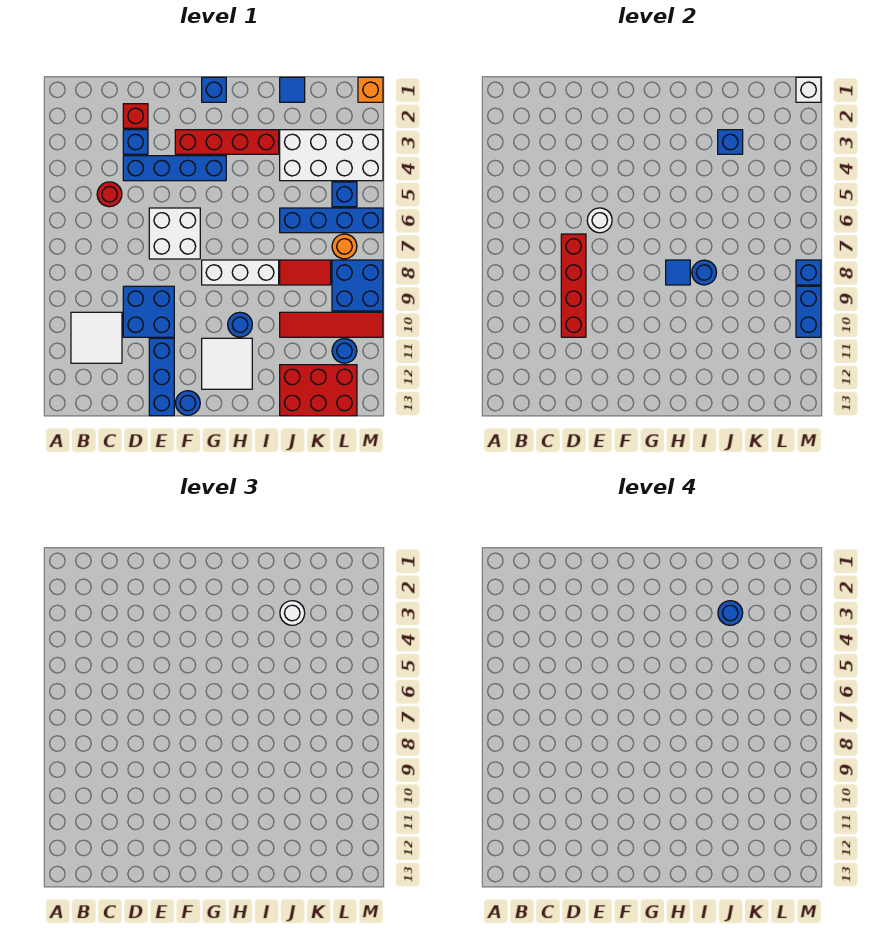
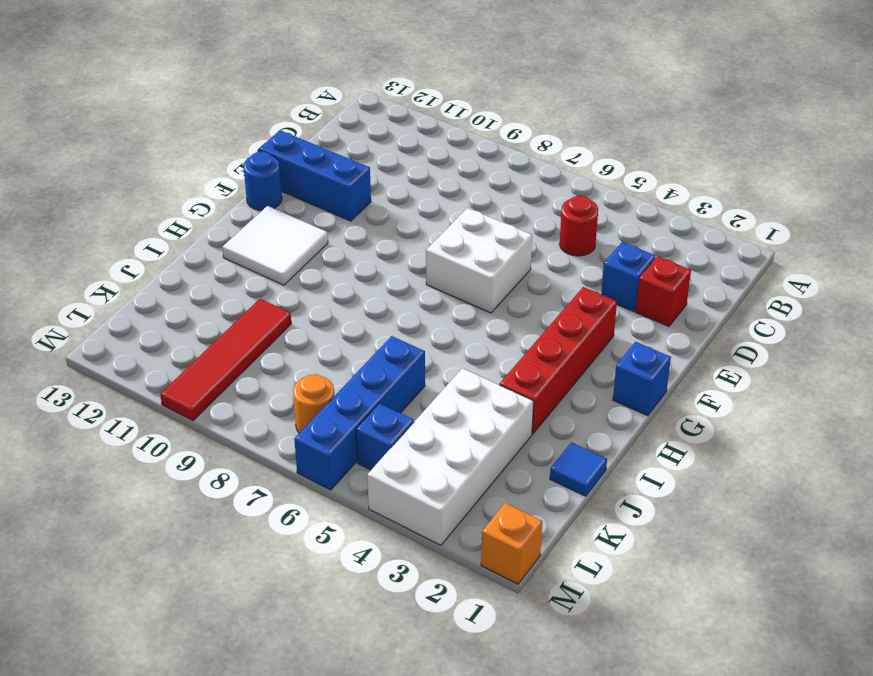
none -> white 2x2 tile [71,312,122,363]
none -> blue 1x4 brick [123,156,226,181]
none -> blue 2x2 brick [123,286,174,337]
none -> white 1x3 brick [202,260,279,285]

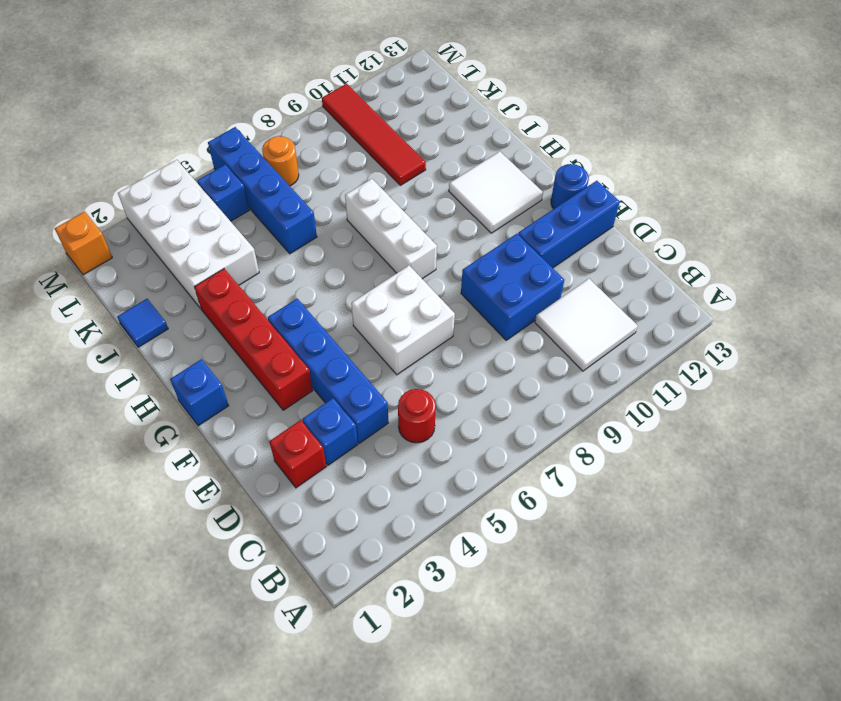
none -> blue 1x1 round brick [228,312,252,337]
none -> red 1x2 tile [280,260,331,285]
none -> red 2x3 brick [280,365,357,416]
none -> blue 2x2 brick [332,260,383,311]

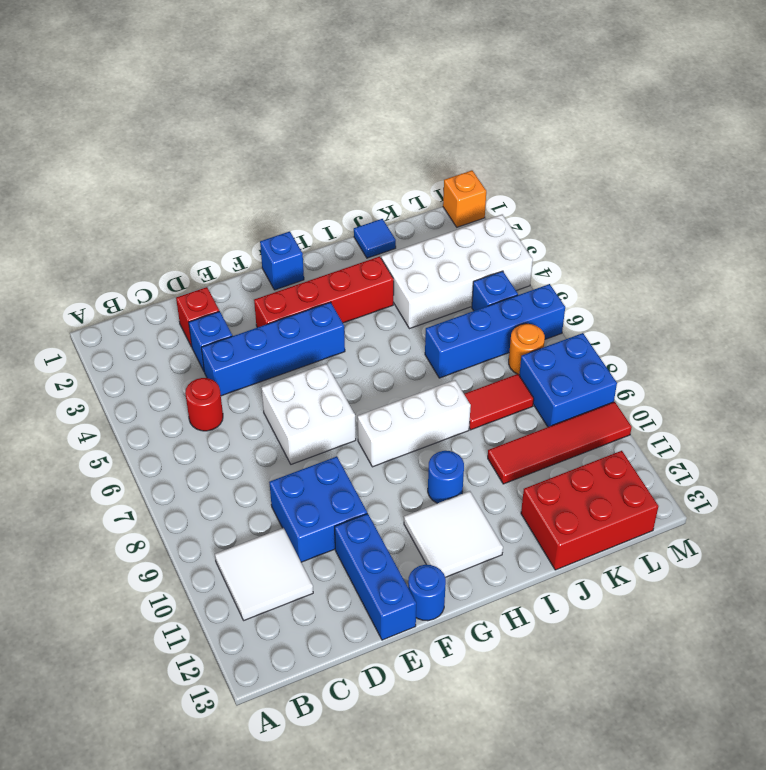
none -> blue 1x1 round brick [332,338,357,363]
none -> red 1x4 brick [561,234,586,337]
none -> white 1x1 round brick [587,208,612,233]
none -> blue 1x1 tile [666,260,690,285]

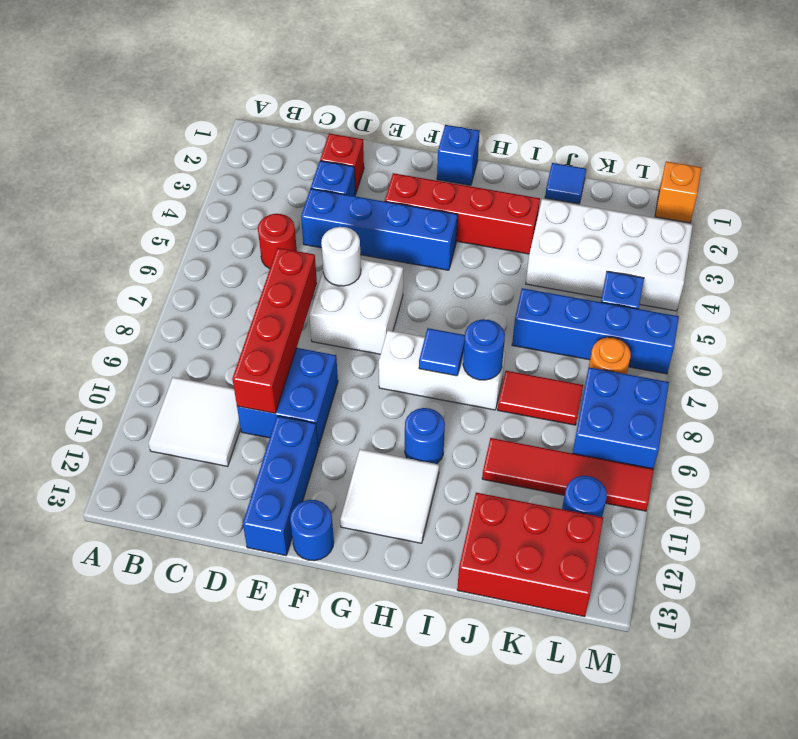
none -> blue 1x1 brick [718,130,743,154]
none -> white 1x1 brick [796,77,821,102]
none -> blue 1x1 brick [796,260,821,285]
none -> blue 1x2 brick [796,286,821,337]

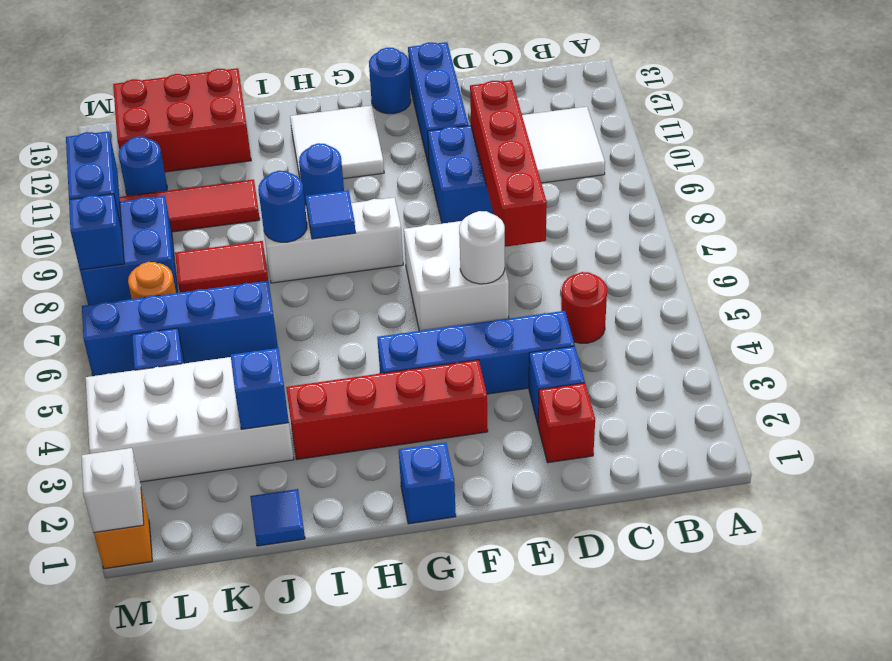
none -> white 1x1 round brick [280,601,305,625]
none -> blue 1x1 round brick [718,601,743,625]

